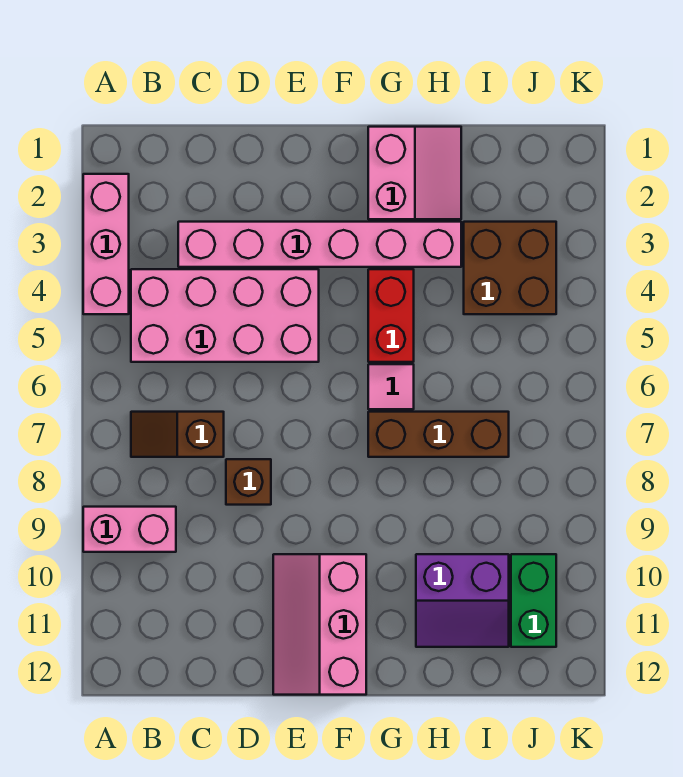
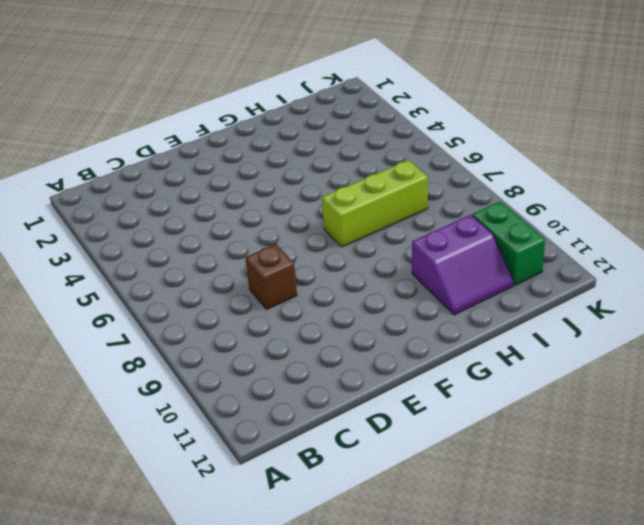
lime 1x3 brick [322,160,428,247] -> brown 1x3 brick [368,412,509,457]
none -> pink 1x3 brick [83,174,129,314]
none -> pink 1x2 brick [83,507,176,552]
none -> pink 2x4 brick [131,269,319,362]

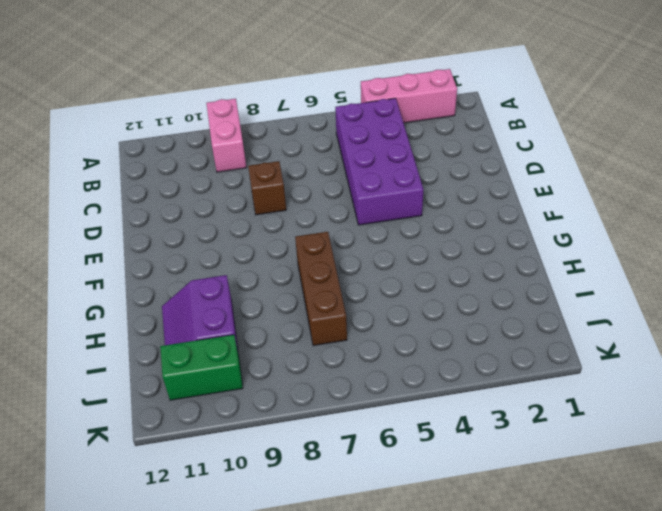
purple 2x4 brick [335,98,423,225] -> pink 2x4 brick [131,269,319,362]
none -> brown 1x2 slope [131,412,224,457]
none -> pink 1x6 brick [178,222,461,267]
none -> pink 2x3 slope [273,554,366,695]

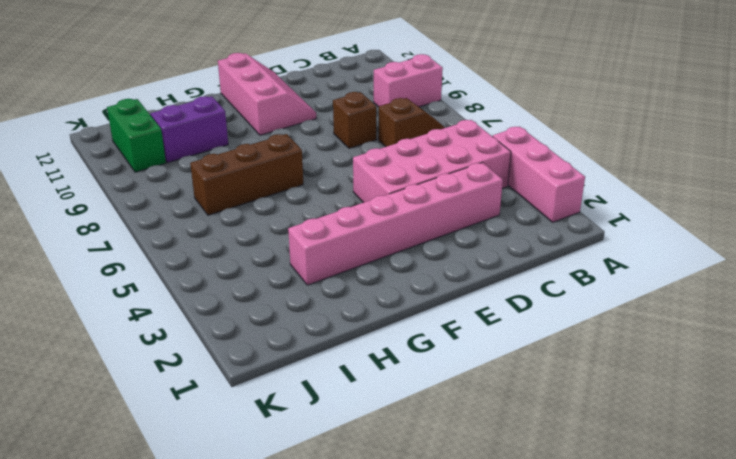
none -> pink 2x2 slope [368,127,461,219]
none -> red 1x2 brick [368,269,414,362]
none -> pink 1x1 tile [368,364,414,409]

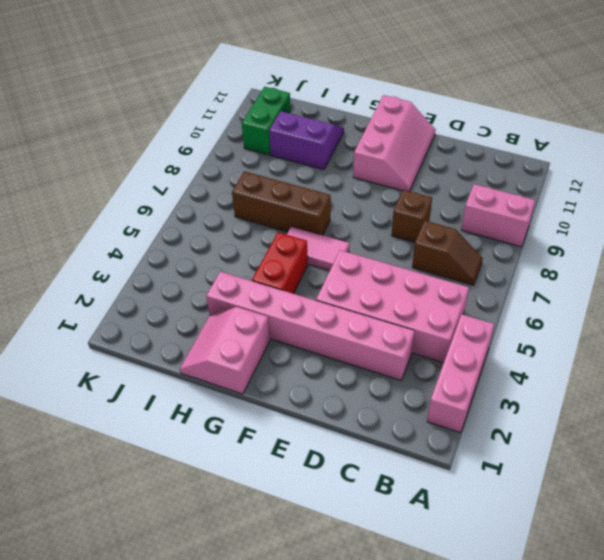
pink 1x2 tile [287,226,349,270] -> pink 1x1 tile [368,364,414,409]
none -> brown 2x2 brick [464,222,556,314]

